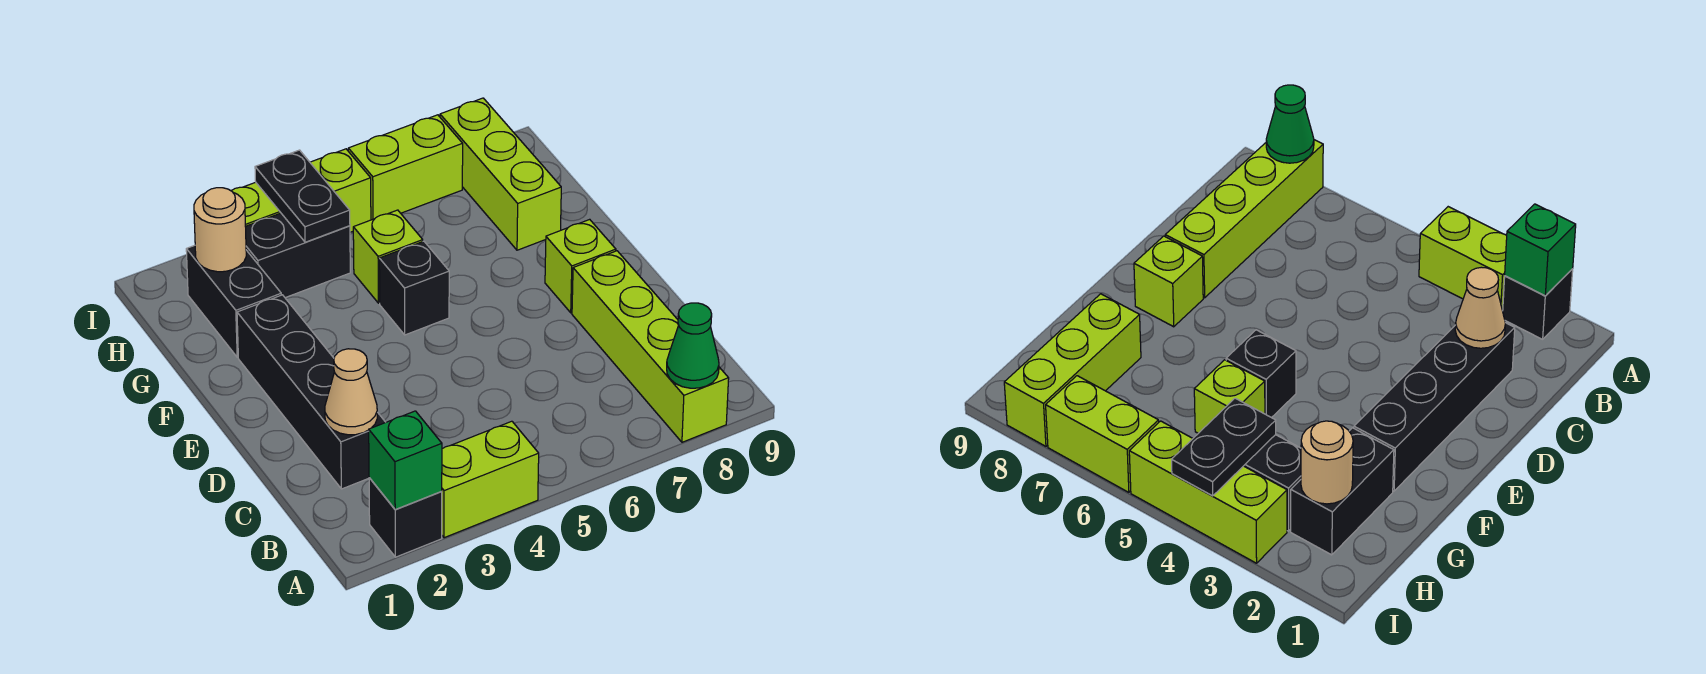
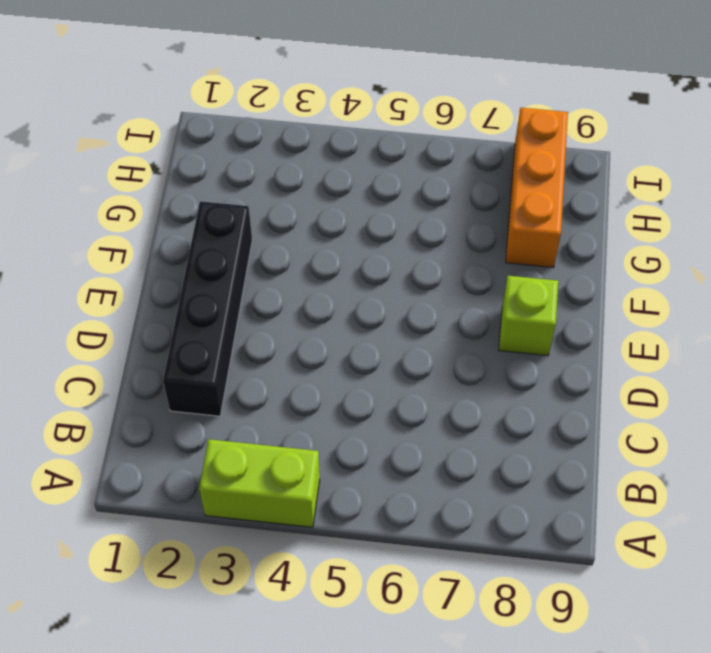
orange 1x3 brick [506,108,568,267] -> lime 1x3 brick [440,98,561,250]
none -> black 1x1 brick [369,478,442,557]
none -> lime 1x4 brick [572,251,729,442]
none -> black 1x1 brick [379,241,449,335]

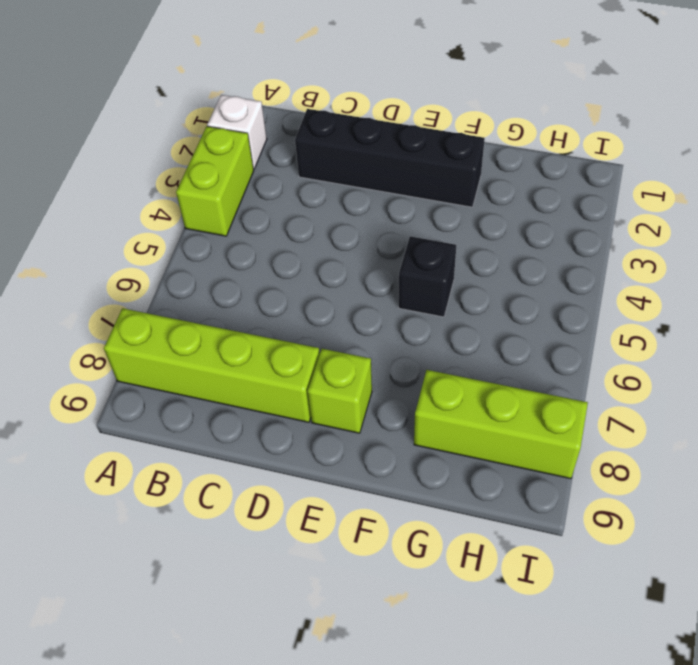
white 1x1 brick [207,95,267,169] -> black 1x1 brick [369,478,442,557]
none -> black 1x2 brick [186,245,281,357]
none -> lime 1x1 brick [353,210,423,303]
none -> black 1x2 brick [245,213,350,298]

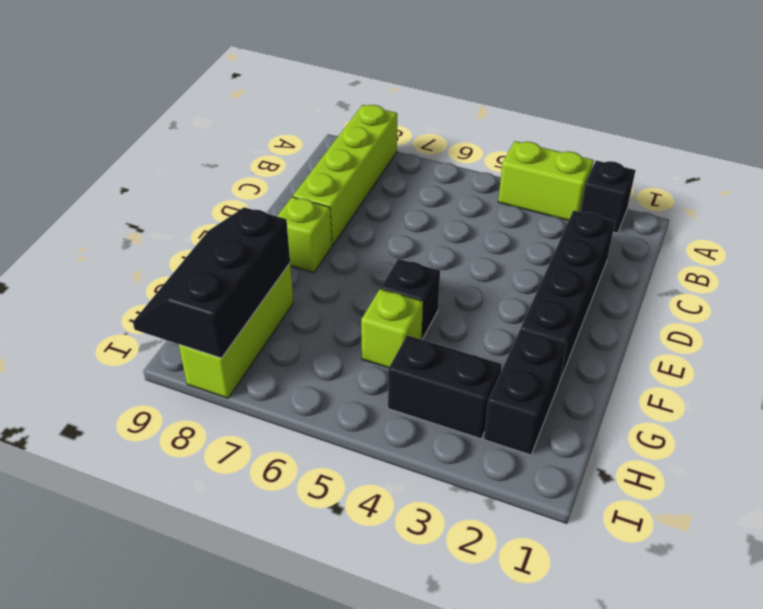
black 2x3 slope [133,207,290,358] -> none
none -> lime 1x3 brick [231,149,371,232]
none -> lime 1x2 brick [348,115,463,220]
none -> green 1x1 brick [369,411,442,509]

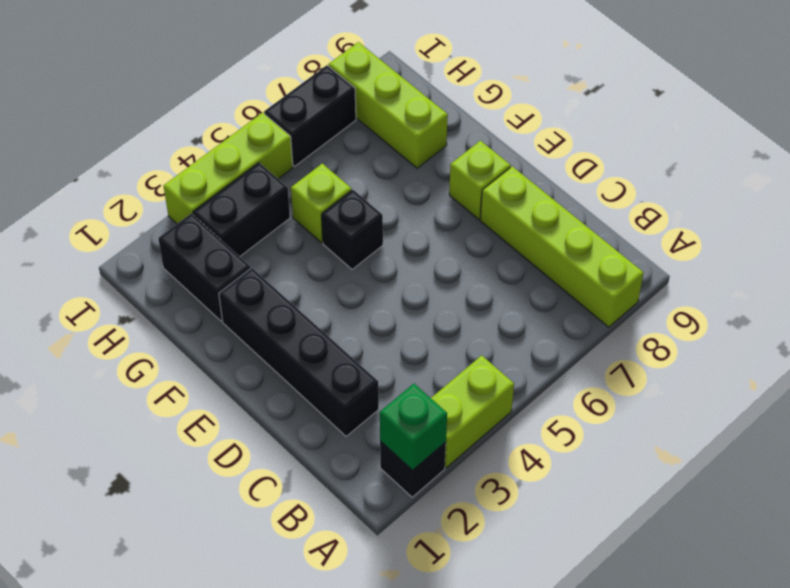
black 1x2 brick [264,65,356,166] -> lime 1x2 brick [348,115,463,220]
none -> green 1x1 cone [667,303,719,388]
none -> tan 1x1 cone [325,349,377,435]
none -> tan 1x1 round brick [194,188,246,272]

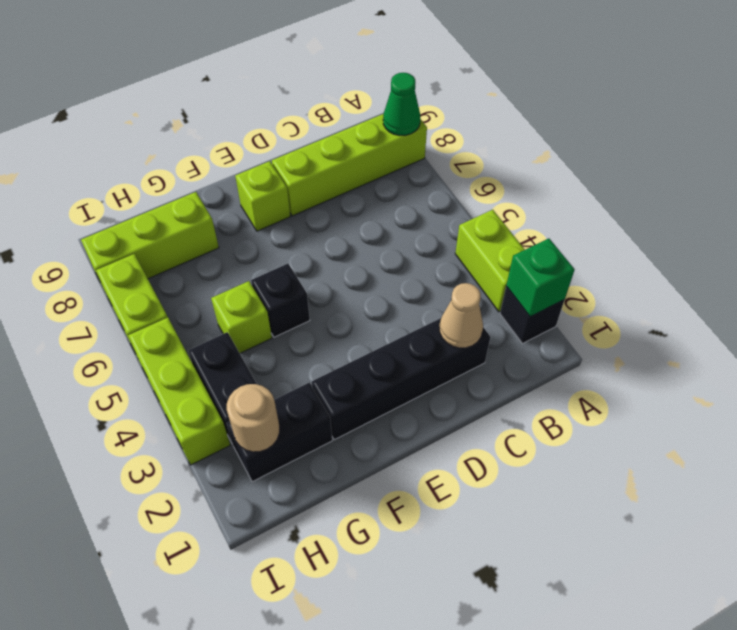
none -> black 1x2 plate [255,150,350,242]

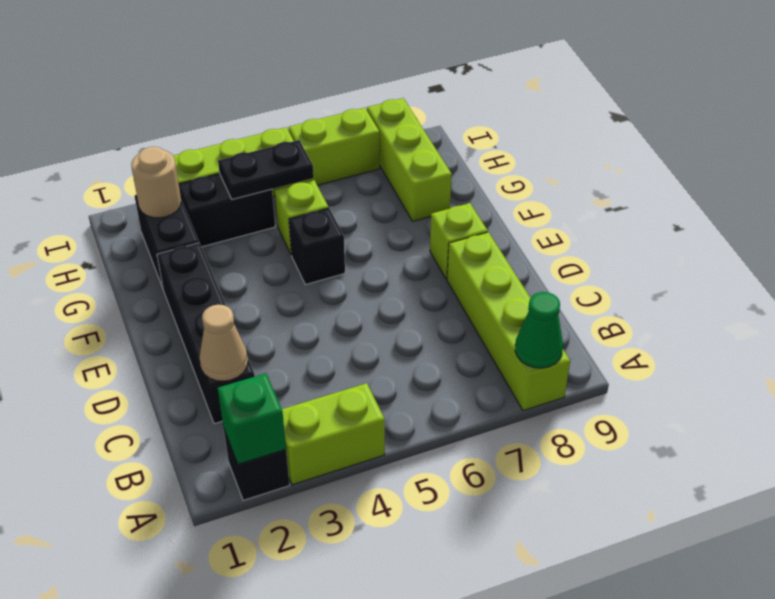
black 1x2 plate [218,140,314,200] -> black 1x2 plate turned to [255,150,350,242]

